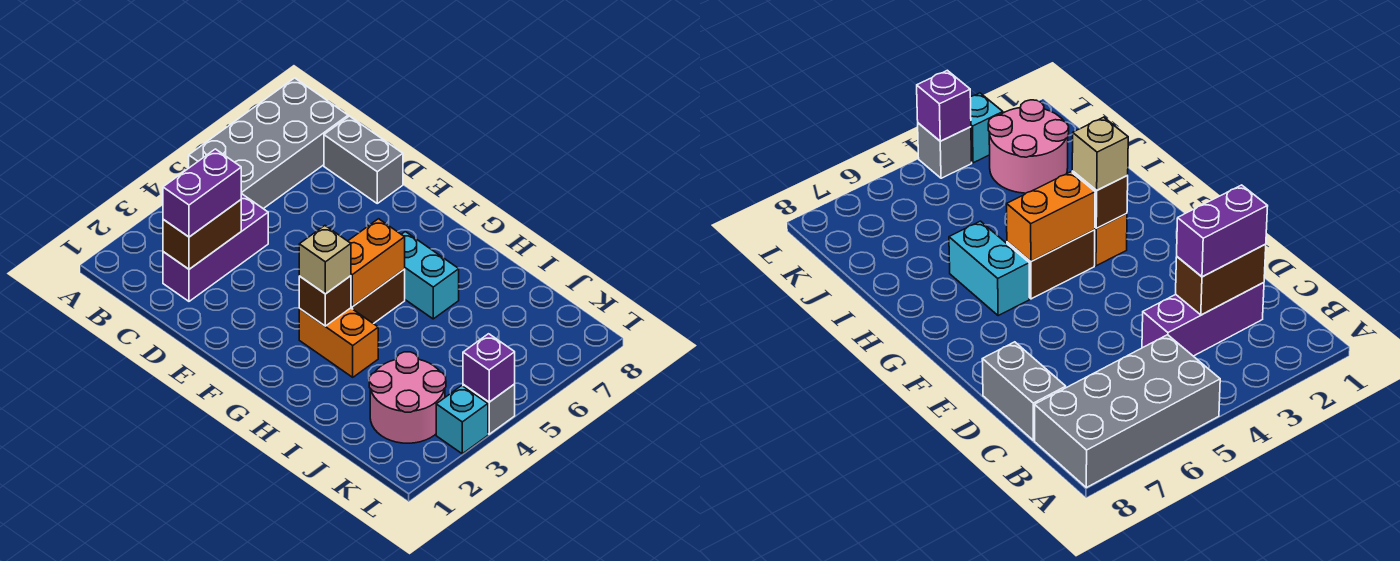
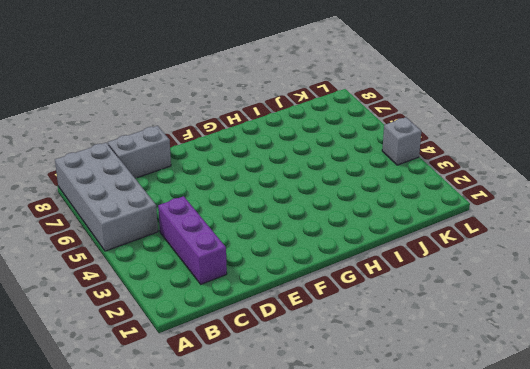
none -> orange 1x2 brick [299,308,378,377]
none -> brown 1x2 brick [351,269,405,324]
none -> cyan 1x2 brick [401,232,459,319]

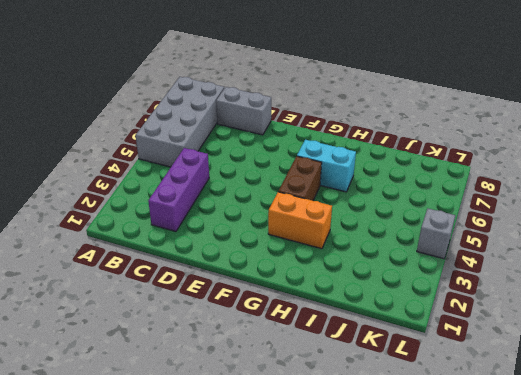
none -> pink 2x2 round brick [369,352,446,443]
none -> cyan 1x1 brick [436,386,488,454]
none -> brown 1x2 brick [163,200,241,269]

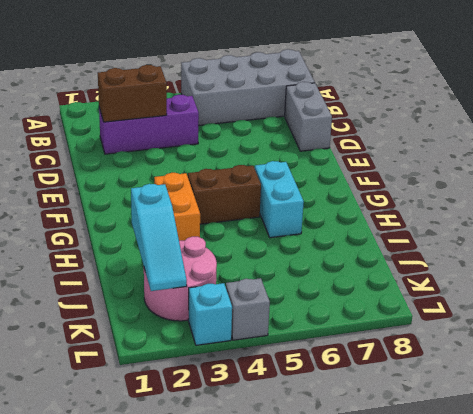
cyan 1x3 slope [131,184,187,291] -> none
none -> brown 1x1 brick [299,276,351,326]
none -> orange 1x2 brick [348,219,405,307]
none -> purple 1x1 brick [463,334,515,402]

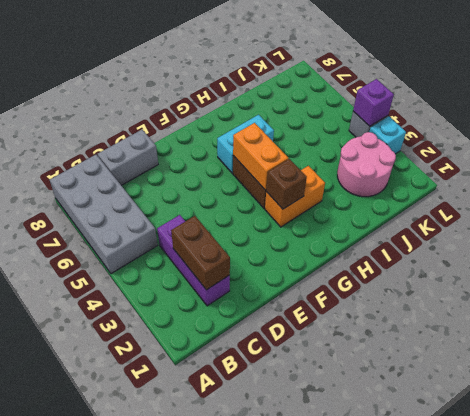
none -> purple 1x2 brick [163,149,241,237]
none -> tan 1x1 brick [299,226,351,294]

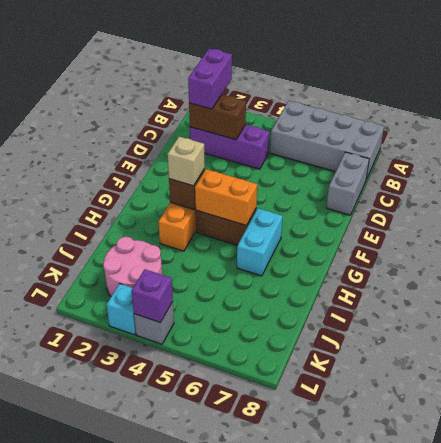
purple 1x2 brick [188,48,232,109] -> purple 1x2 brick turned to [163,149,241,237]

